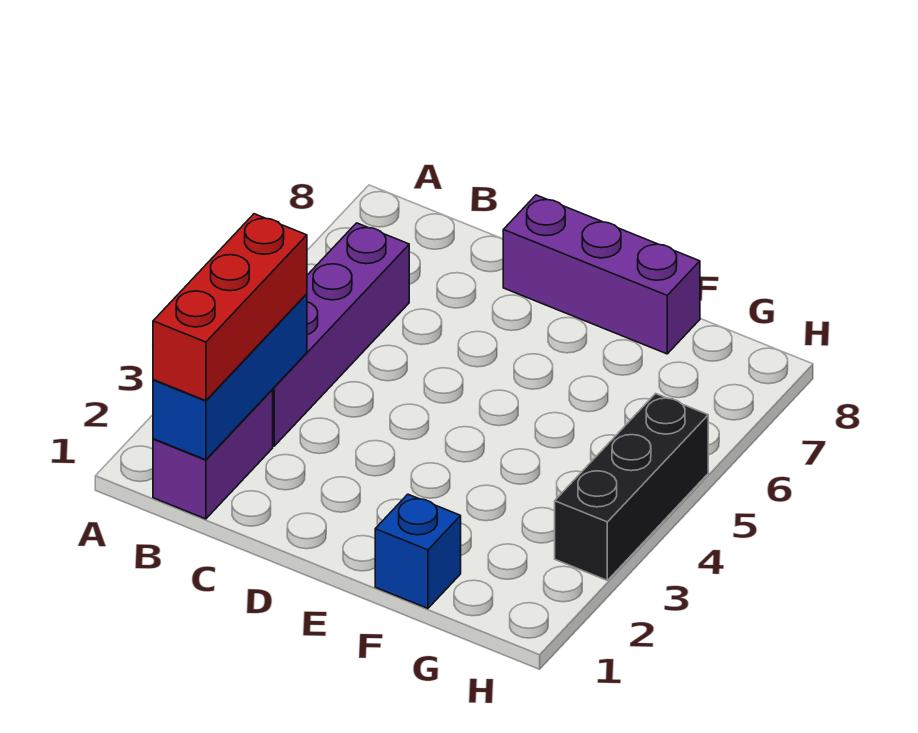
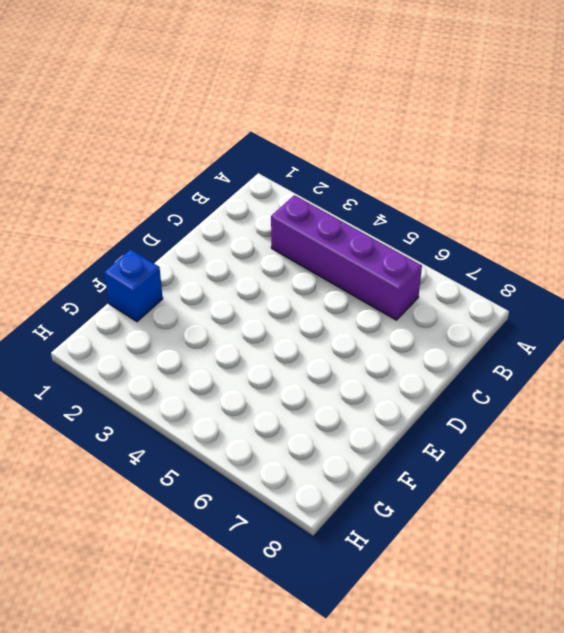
none -> purple 1x2 brick [153,390,273,519]
none -> purple 1x3 brick [503,195,700,354]

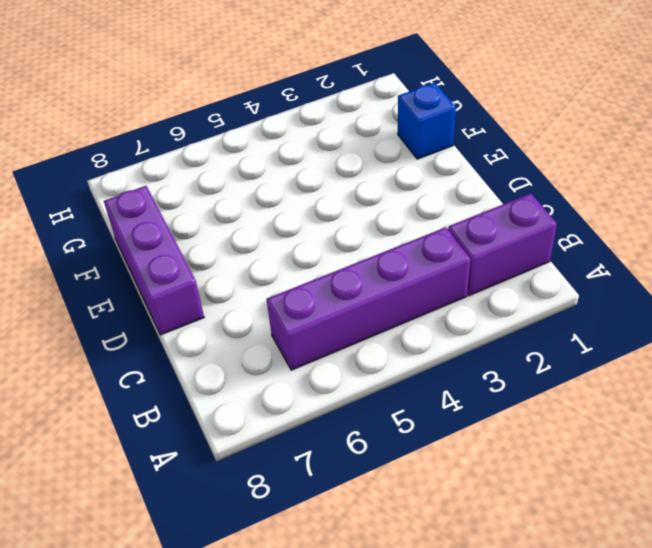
none -> black 1x3 brick [555,394,708,580]
none -> blue 1x3 brick [153,294,307,460]

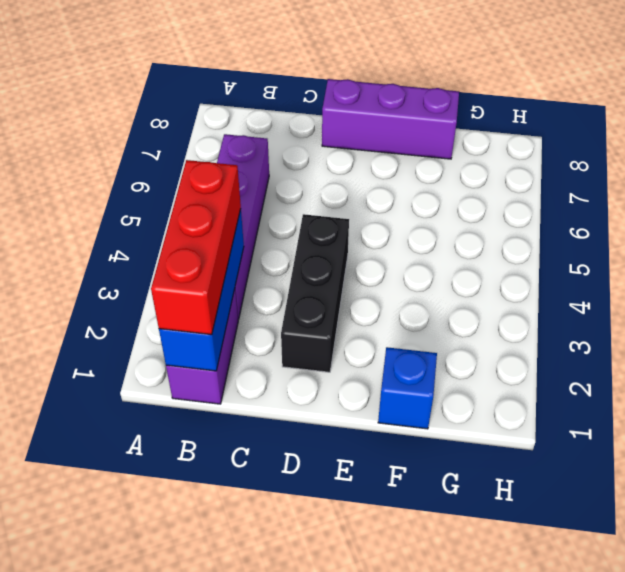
black 1x3 brick [281,214,349,372] -> black 1x3 brick moved to [555,394,708,580]

